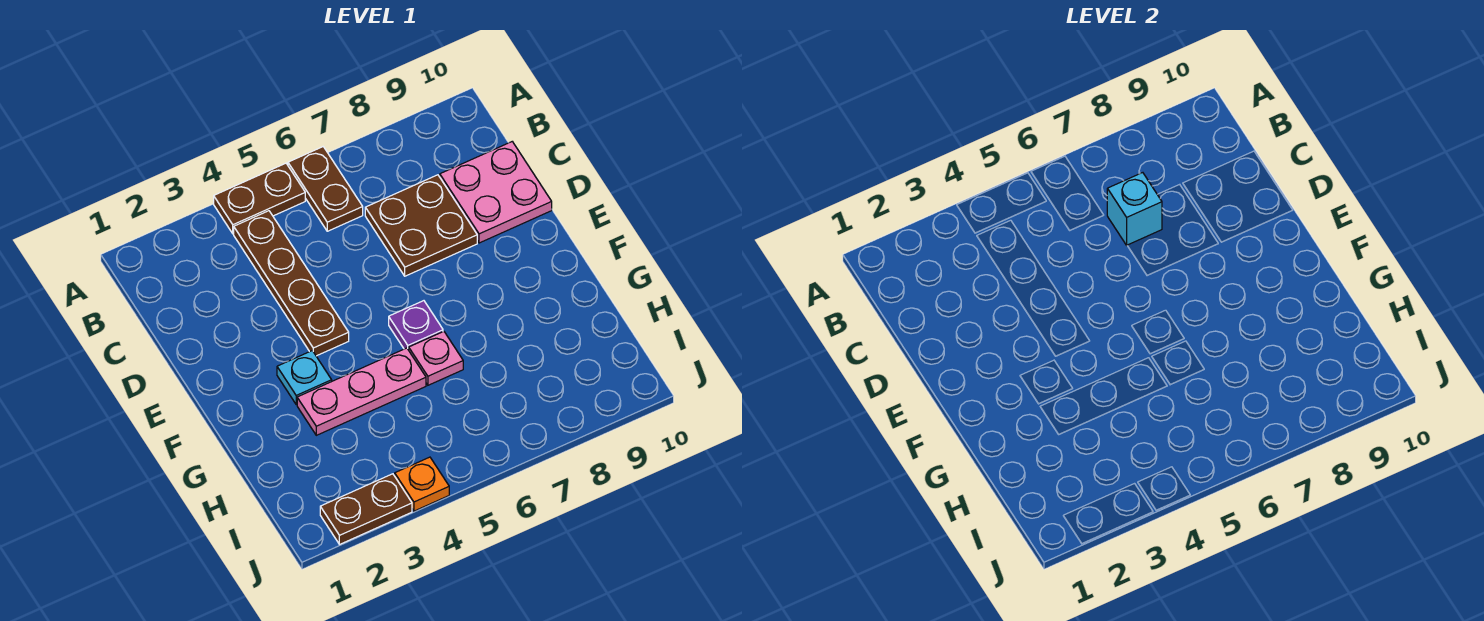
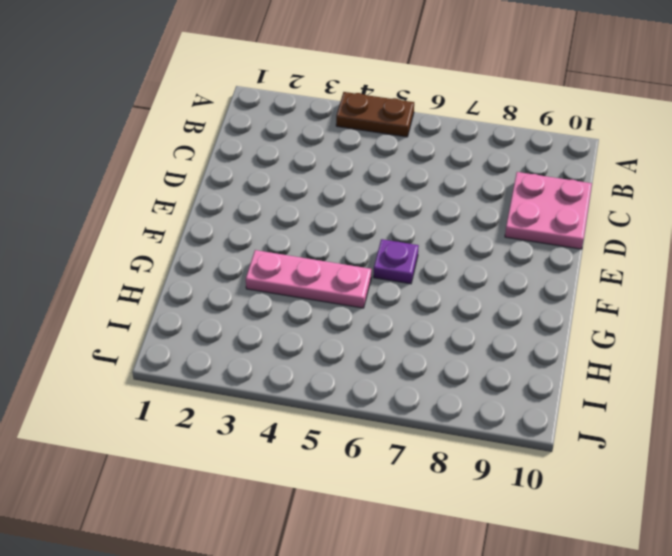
none -> brown 1x2 plate [288,147,363,231]
none -> brown 1x4 plate [234,211,349,356]
none -> brown 2x2 plate [365,175,477,276]

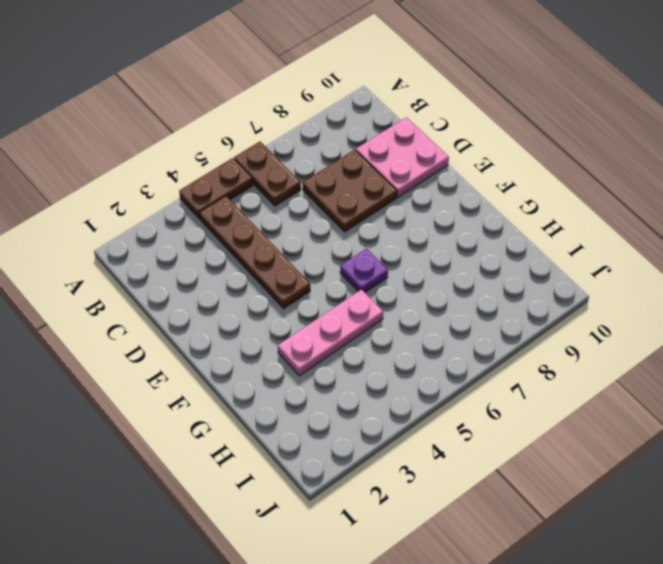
none -> cyan 1x1 plate [277,351,332,405]
none -> pink 1x1 plate [409,332,463,385]
none -> brown 1x2 plate [320,474,412,545]

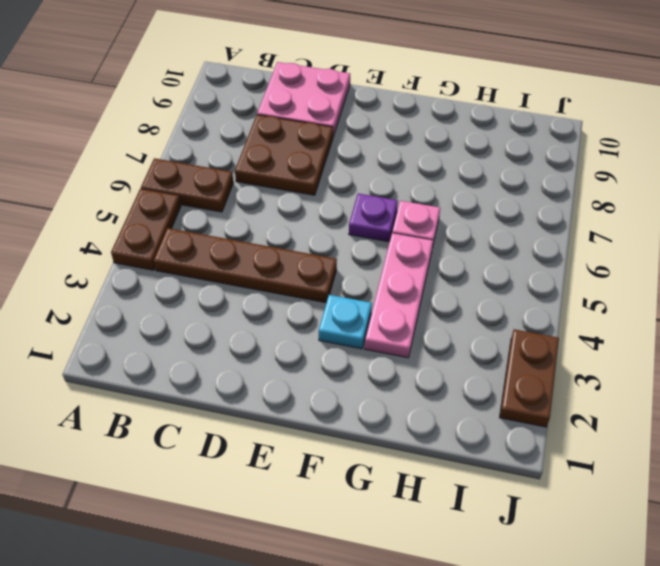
none -> orange 1x1 plate [395,457,449,511]
none -> cyan 1x1 brick [1107,173,1162,245]

